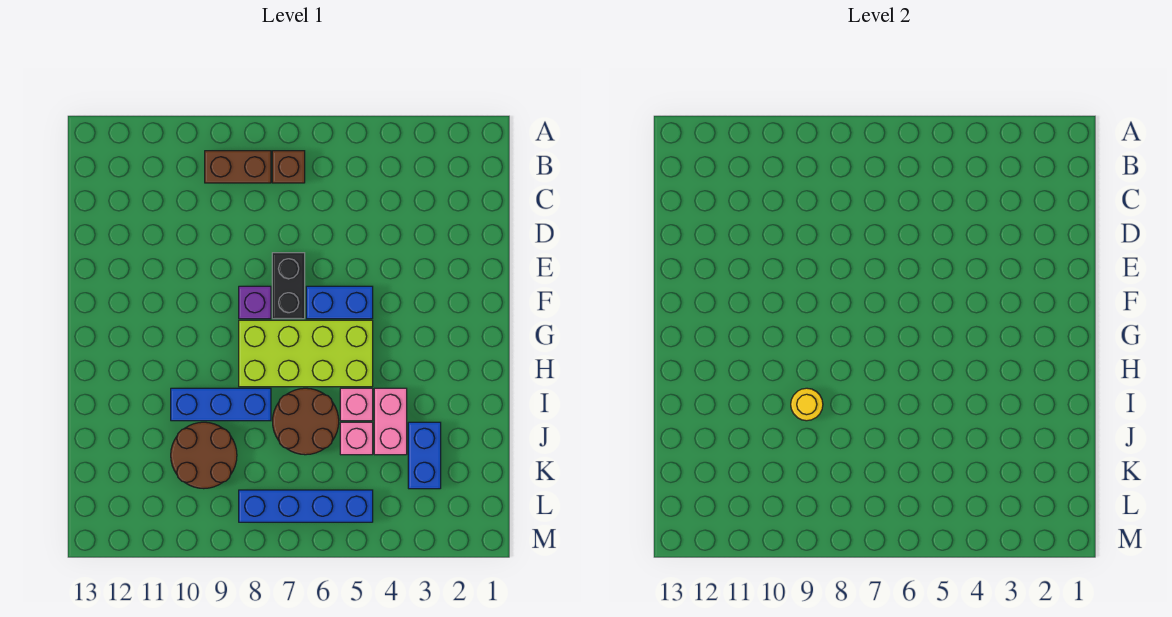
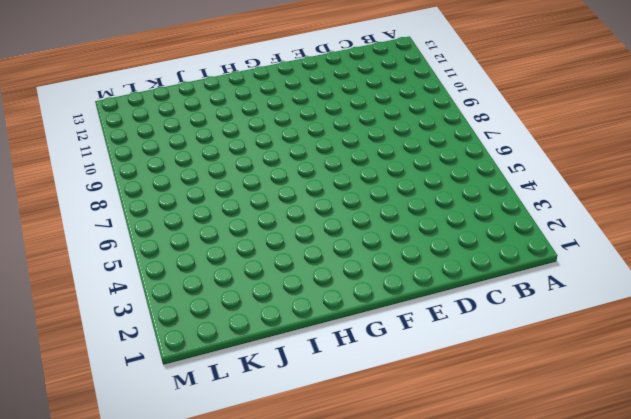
none -> brown 1x1 brick [272,151,305,183]
none -> brown 1x2 brick [205,151,271,183]
none -> black 1x2 brick [272,253,305,319]

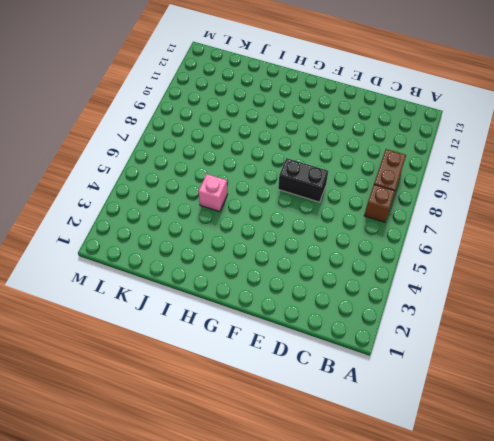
none -> blue 1x2 brick [306,286,373,319]
none -> purple 1x1 brick [239,286,271,319]
none -> lime 2x4 brick [239,320,373,387]

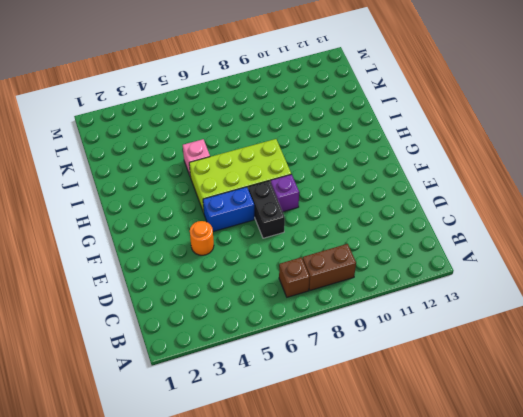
orange 1x1 round brick [190,221,214,255] -> none
none -> pink 1x2 brick [374,388,407,455]
none -> brown 2x2 round brick [273,388,339,455]
none -> blue 1x3 brick [171,388,271,421]

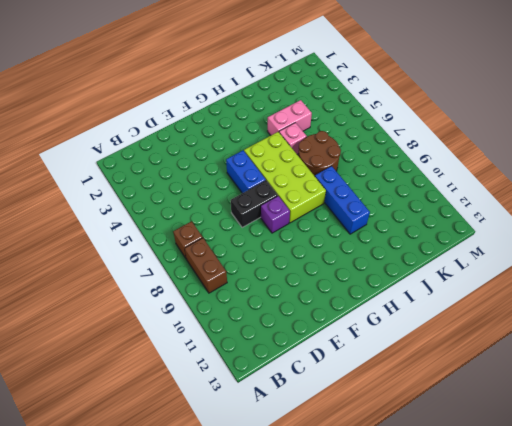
none -> blue 1x2 brick [408,422,441,489]
none -> pink 1x1 brick [340,422,373,455]
none -> brown 2x2 round brick [171,422,237,489]

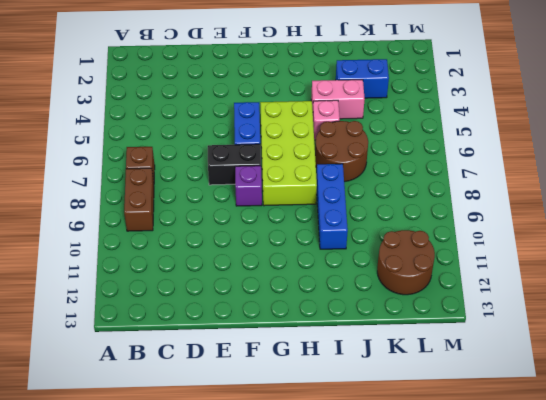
brown 2x2 round brick [377,230,435,295] -> brown 2x2 round brick moved to [171,422,237,489]
none -> pink 1x1 brick [340,422,373,455]
none -> blue 1x4 brick [239,490,373,522]
none -> yellow 1x1 round brick [791,388,823,421]

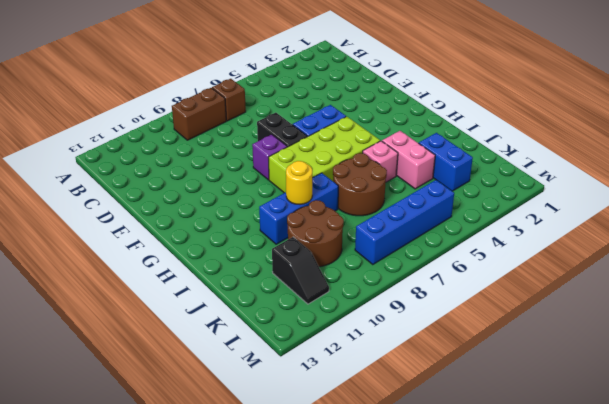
black 1x2 slope [272,237,329,304] -> none
none -> pink 1x1 brick [340,422,373,455]

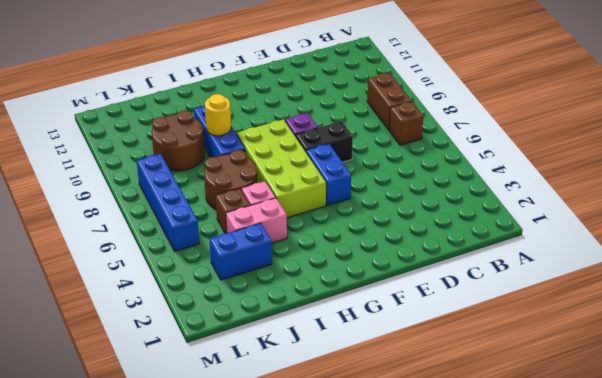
brown 1x1 brick [216,189,250,233] -> pink 1x1 brick [340,422,373,455]

